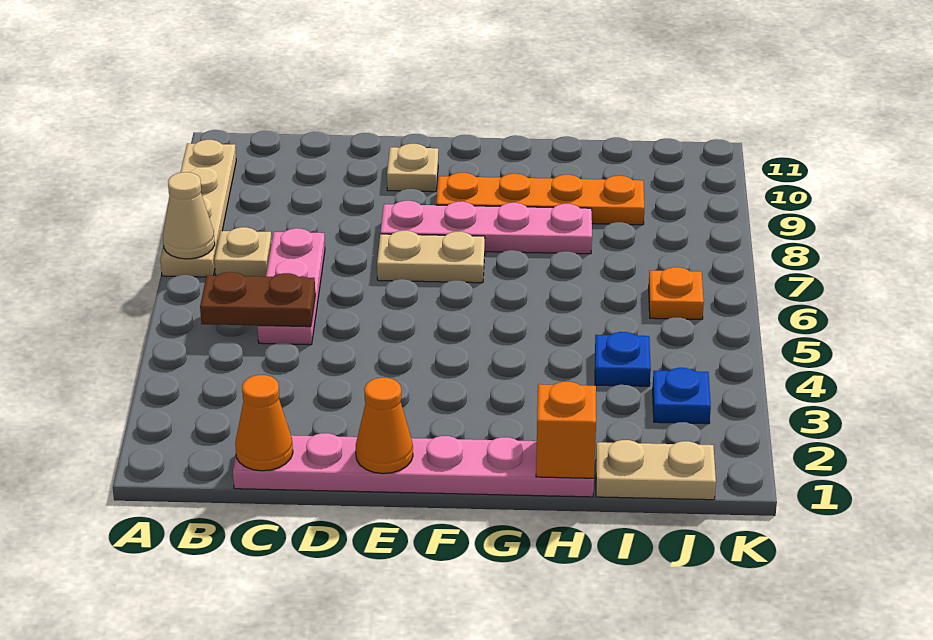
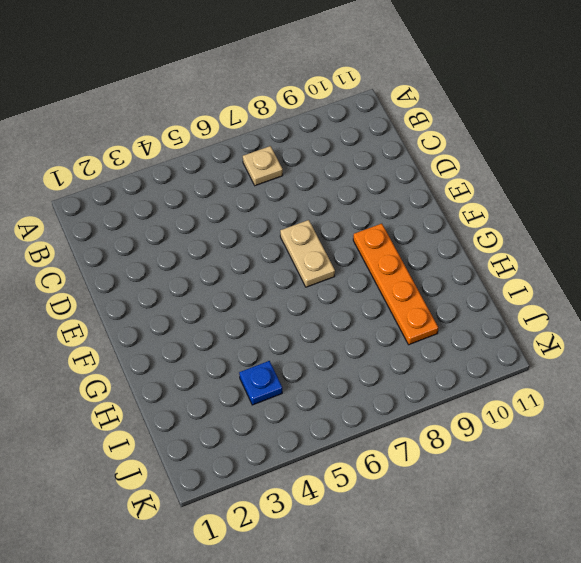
none -> tan 1x4 plate [160,140,236,277]
none -> pink 1x6 plate [233,433,594,497]
none -> pink 1x3 plate [258,228,325,345]

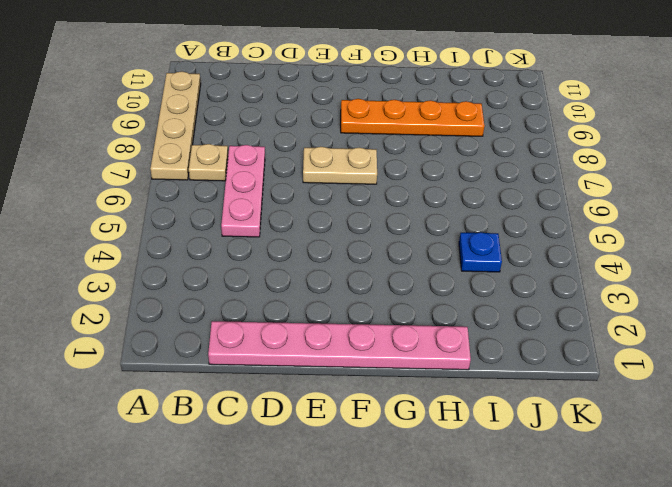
none -> pink 1x4 plate [381,201,592,254]
none -> tan 1x1 plate [387,144,438,192]
none -> tan 1x2 plate [596,440,716,500]

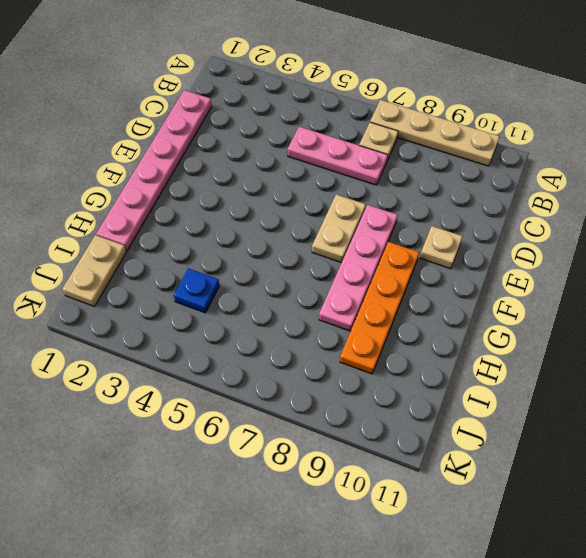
none -> blue 1x1 plate [653,368,711,424]
none -> orange 1x1 plate [649,267,704,319]
none -> tan 1x1 cone [163,172,215,259]

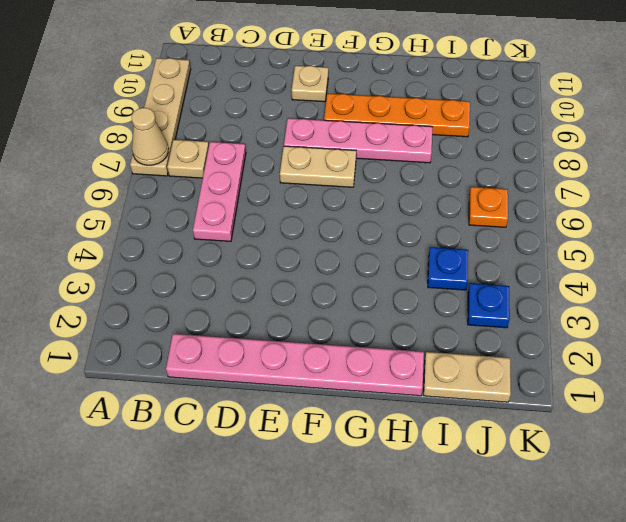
none -> brown 1x2 plate [200,272,315,327]
none -> orange 1x1 cone [235,375,293,471]
none -> orange 1x1 cone [356,378,413,474]

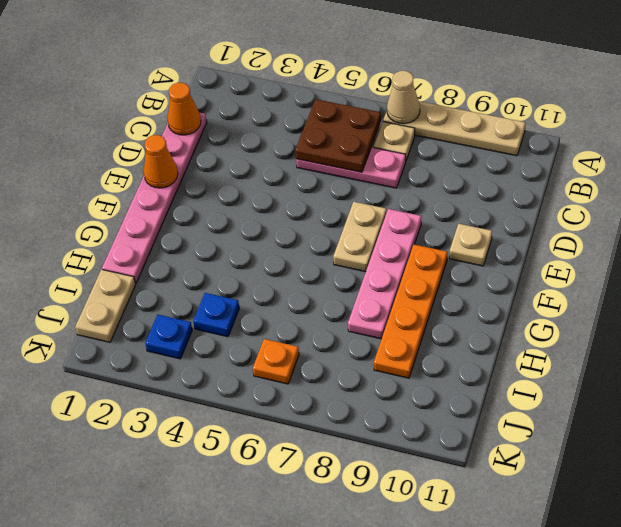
brown 2x2 plate [295,99,381,172] -> brown 1x2 plate [200,272,315,327]
none -> orange 1x1 brick [536,382,596,478]

